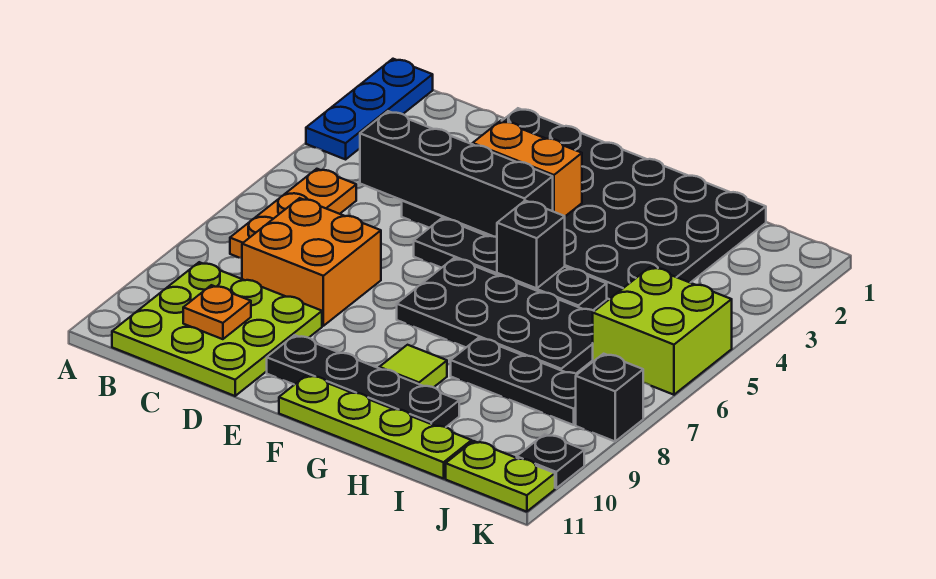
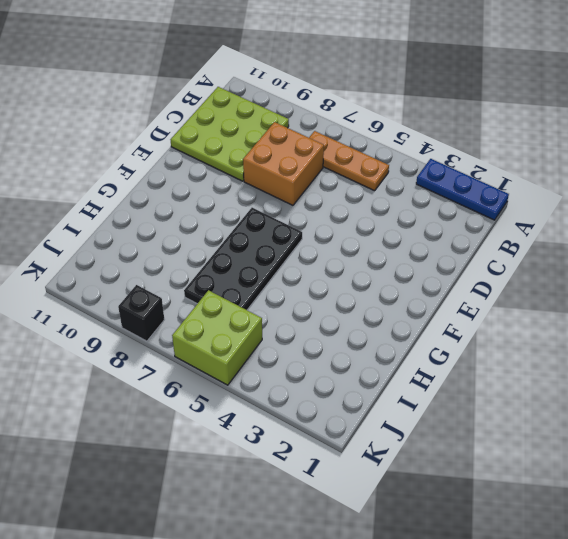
none -> black 4x6 plate [402,108,766,299]
none -> black 1x4 plate [414,218,607,310]
none -> black 1x4 plate [267,335,459,427]

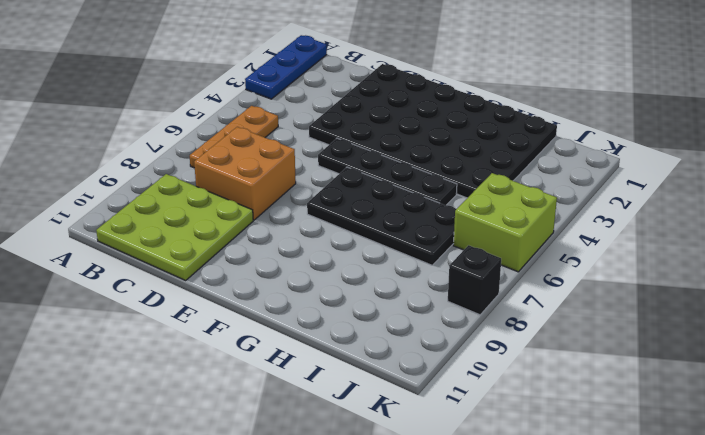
none -> black 1x4 plate [267,335,459,427]
none -> lime 1x4 plate [279,375,472,479]
none -> lime 1x1 tile [379,345,447,387]

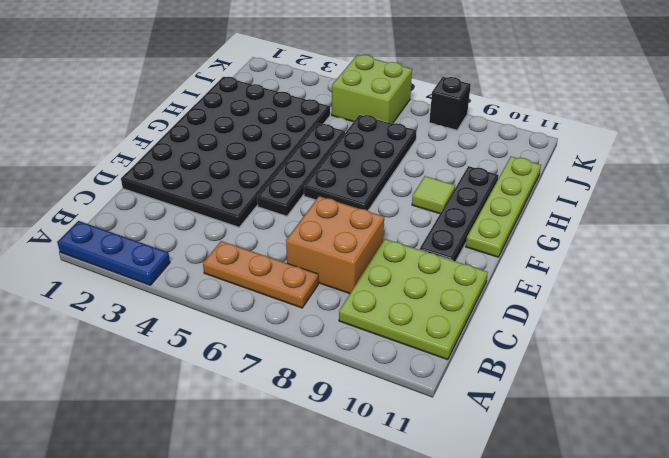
none -> black 1x3 plate [451,338,577,425]
none -> lime 1x2 plate [446,441,555,512]
none -> black 1x1 plate [517,434,584,488]

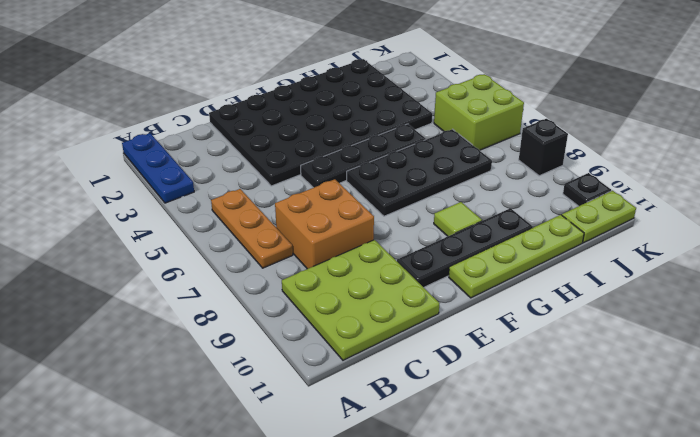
none -> black 1x3 plate [451,338,577,425]
none -> black 1x4 brick [360,111,553,237]
none -> orange 1x1 plate [183,285,251,339]

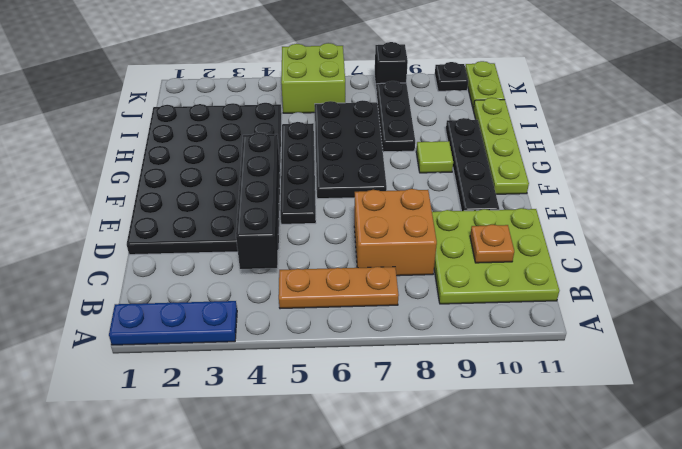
none -> orange 1x2 brick [473,121,582,216]
none -> black 1x1 brick [497,201,565,288]

